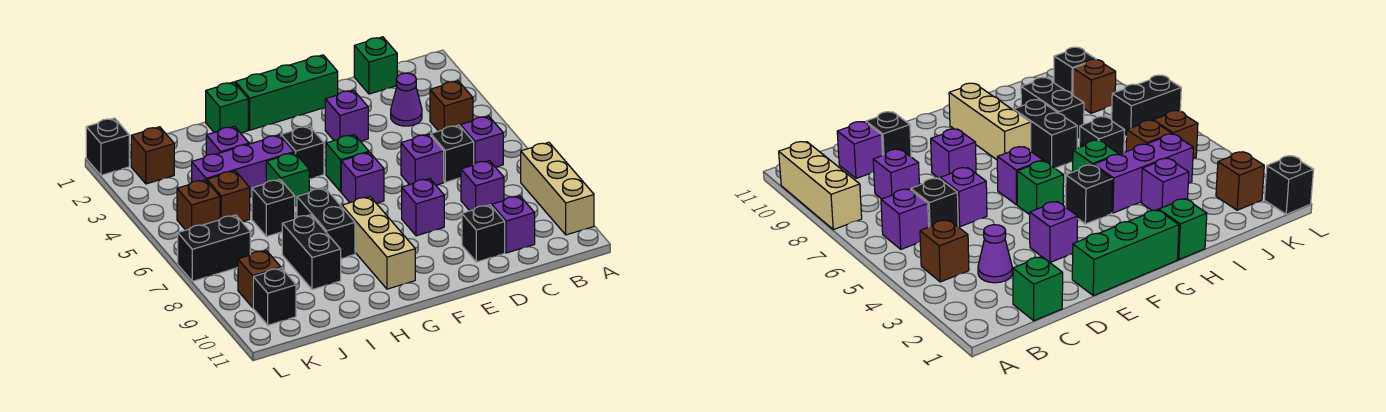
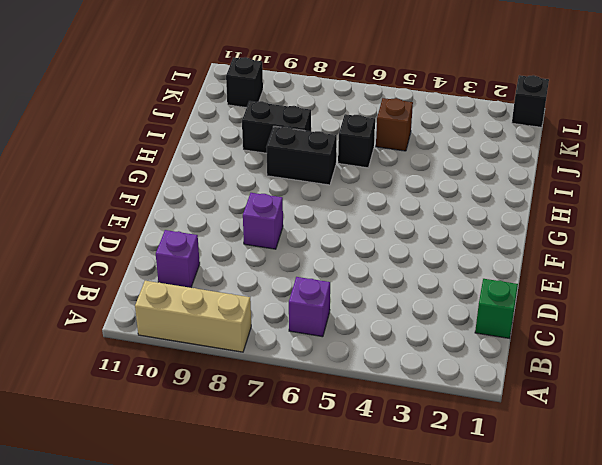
none -> brown 1x1 brick [430,81,473,131]
none -> purple 1x1 cone [391,73,422,126]
none -> black 1x1 brick [431,125,474,182]
none -> purple 1x1 brick [461,160,504,211]

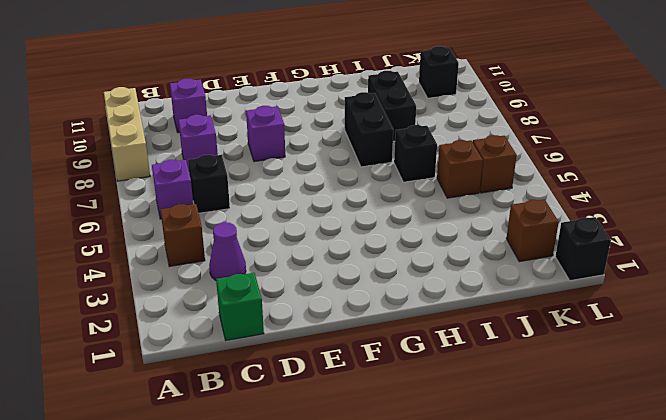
none -> purple 1x1 brick [401,134,444,185]
none -> black 1x1 brick [462,205,505,262]
none -> green 1x3 brick [235,55,338,130]
none -> purple 1x1 brick [325,90,368,141]

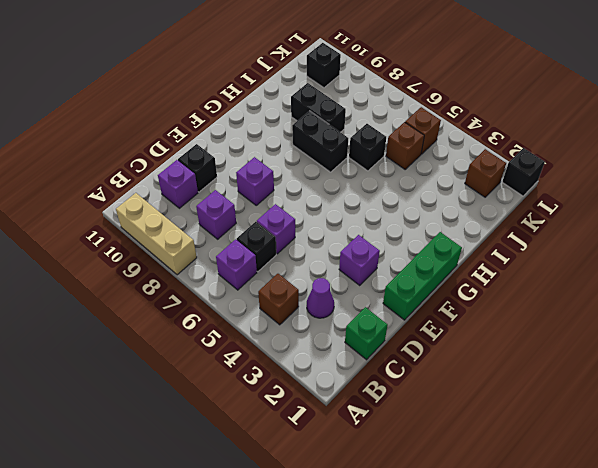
none -> green 1x1 brick [326,135,369,192]
none -> purple 1x1 brick [341,152,384,203]
none -> black 1x1 brick [281,126,324,179]
none -> tan 1x3 brick [342,197,415,289]

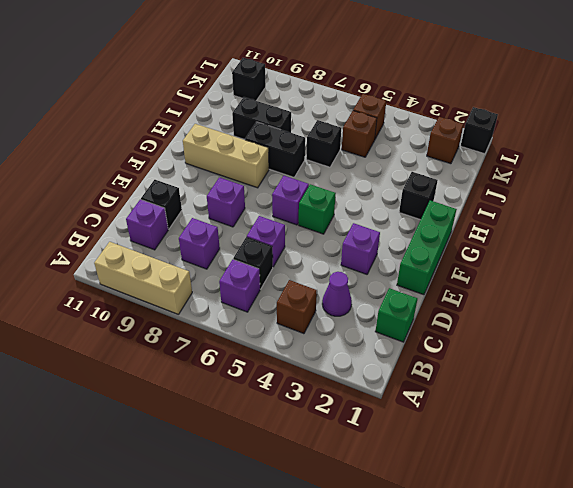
black 1x1 brick [399,172,438,220] -> black 1x1 brick moved to [281,126,324,179]
none -> green 1x1 brick [206,82,248,133]
none -> purple 1x3 brick [192,135,294,197]
none -> green 1x1 brick [266,153,309,206]
none -> purple 1x1 brick [206,126,249,156]

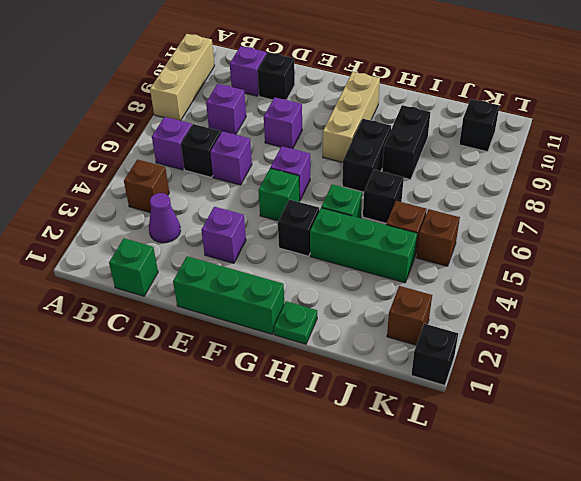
green 1x1 plate [274,301,317,344] -> green 1x1 brick [206,82,248,133]
green 1x3 brick [310,208,417,283] -> purple 1x3 brick [192,135,294,197]
none -> purple 1x1 brick [206,126,249,156]
none -> black 1x2 brick [178,215,250,281]
none -> brown 1x1 brick [238,250,281,307]

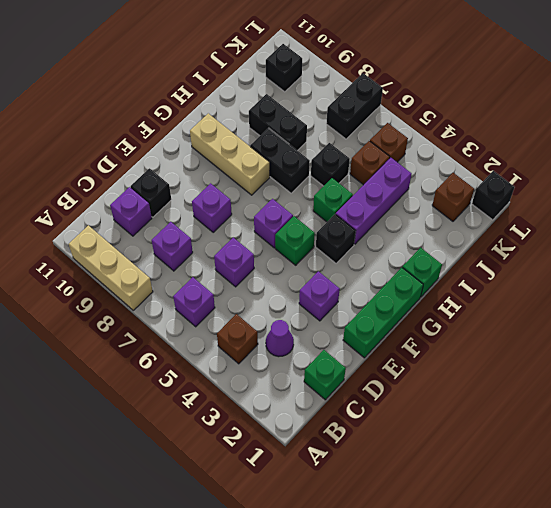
none -> black 1x1 brick [431,125,474,182]
none -> purple 1x1 brick [206,126,249,156]
none -> brown 1x1 brick [238,250,281,307]

